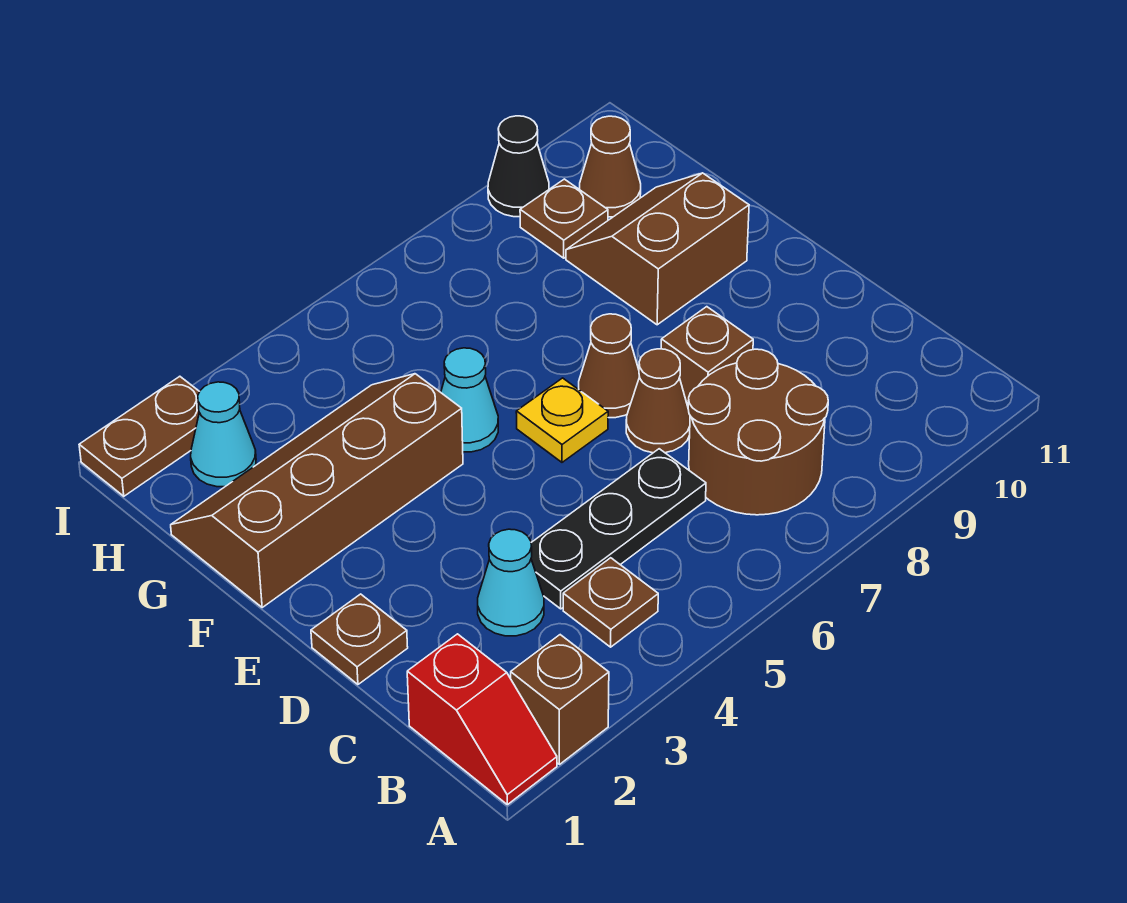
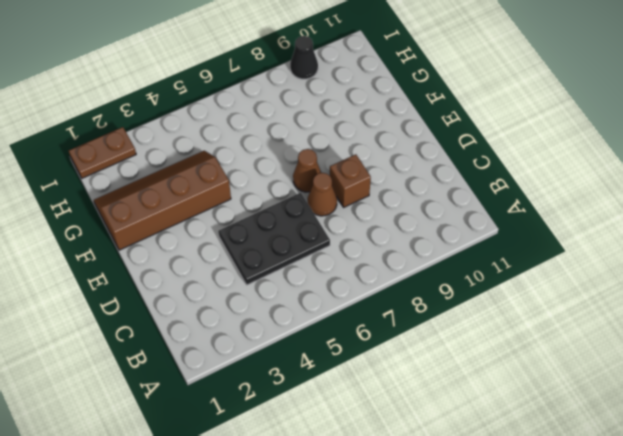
black 2x3 plate [218,193,330,285] -> black 1x3 plate [531,449,706,609]
none -> red 1x2 slope [407,634,557,805]
none -> brown 1x1 brick [511,635,609,764]
none -> brown 1x1 plate [563,558,658,647]

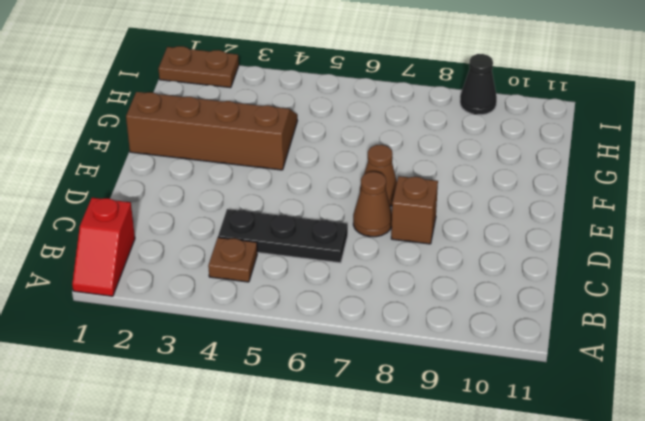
none -> brown 1x1 brick [511,635,609,764]
none -> brown 2x2 round brick [688,349,828,515]
none -> cyan 1x1 cone [478,529,544,636]

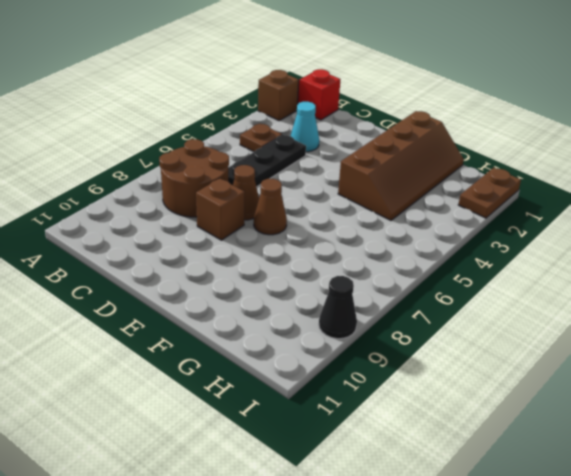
none -> brown 1x1 plate [311,594,408,684]
none -> yellow 1x1 plate [516,378,608,462]
none -> cyan 1x1 cone [441,348,498,452]

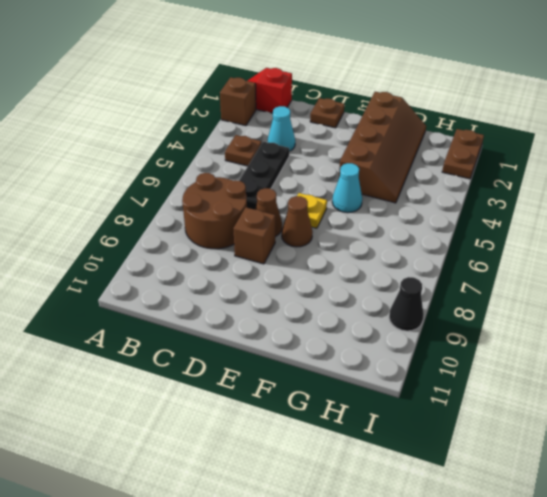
none -> brown 2x2 slope [566,173,749,325]
none -> cyan 1x1 cone [191,382,256,487]
none -> brown 1x1 plate [520,179,608,258]

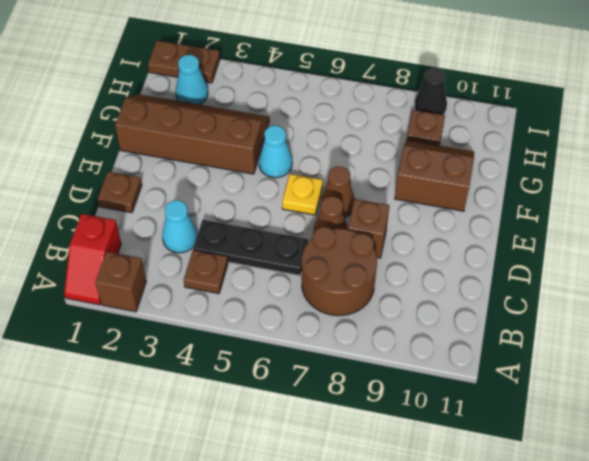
none -> brown 1x1 cone [580,116,641,217]

